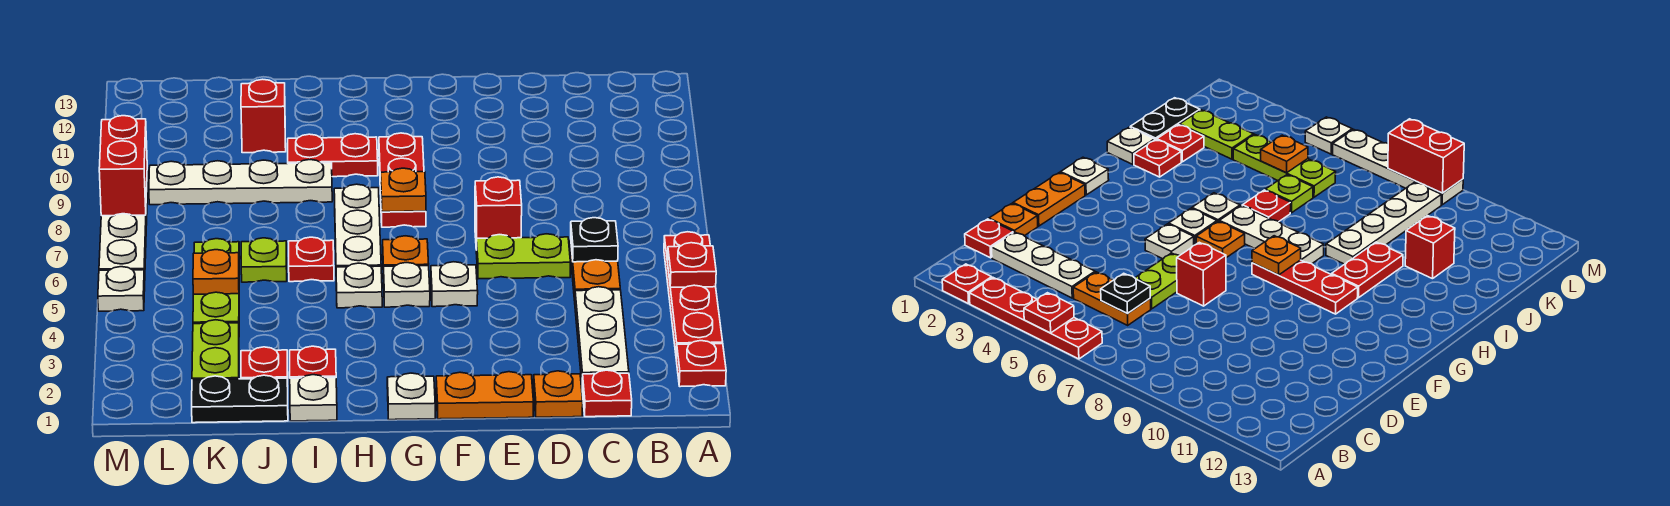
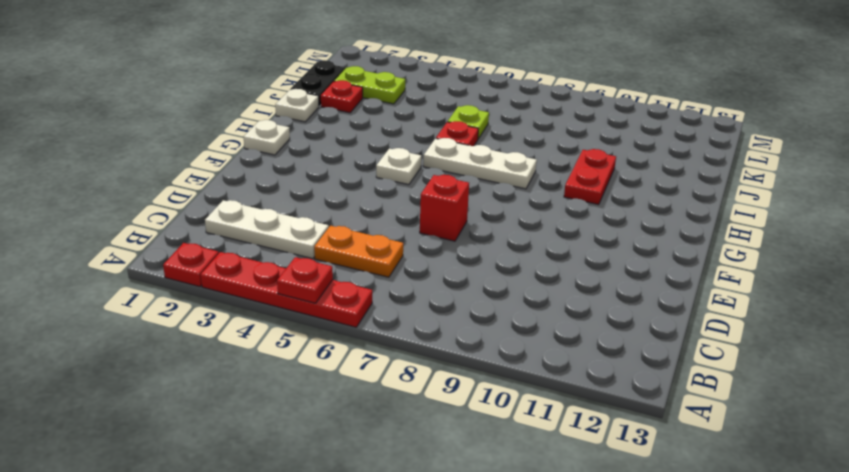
none -> red 1x1 plate [582,370,632,417]
none -> orange 1x1 plate [534,371,583,417]
none -> lime 1x2 plate [476,234,570,279]
none -> orange 1x2 plate [436,372,534,419]

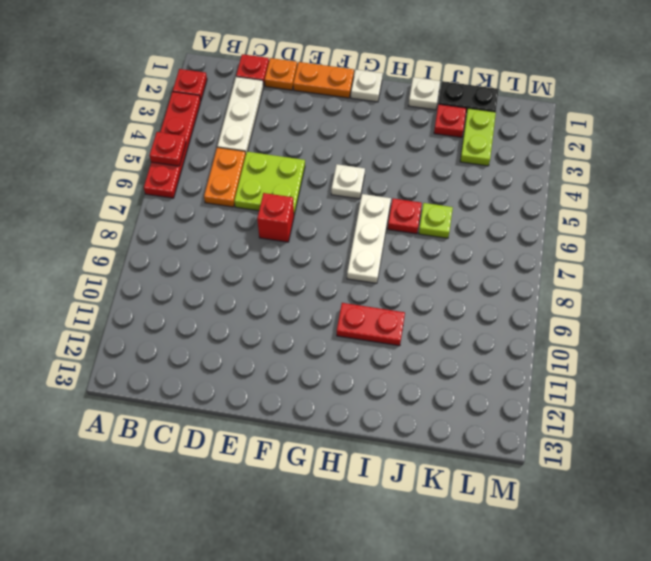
lime 2x2 plate [234,152,305,215] -> lime 1x2 plate [476,234,570,279]
none -> white 1x1 plate [431,262,478,307]
none -> orange 1x1 plate [383,236,429,279]
none -> red 1x3 plate [379,133,426,227]
none -> white 1x1 plate [336,263,382,308]

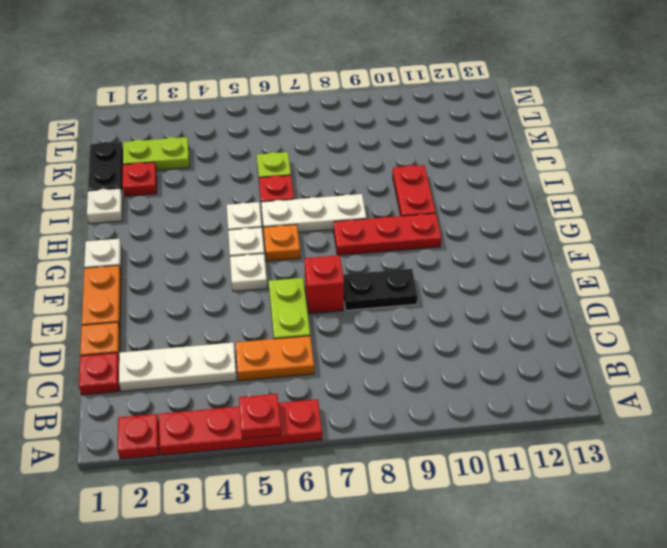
black 1x2 plate [343,269,418,310] -> none
none -> red 1x1 plate [290,346,336,378]
none -> white 1x4 plate [149,160,332,205]
none -> red 1x1 brick [241,79,286,153]
none -> lime 1x3 plate [193,239,240,324]

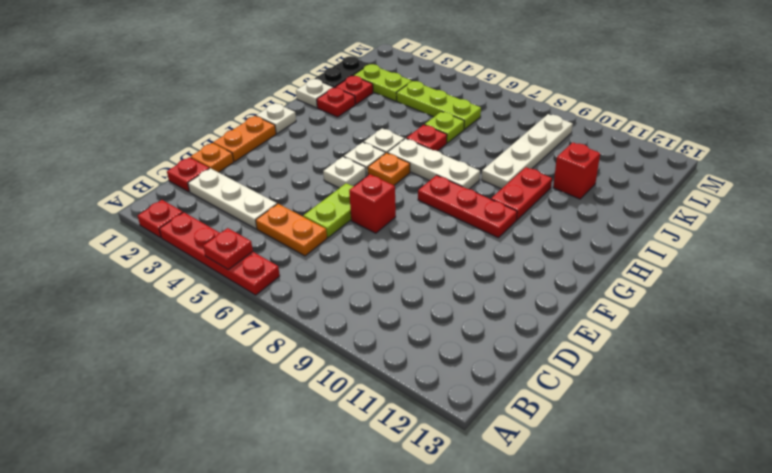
none -> white 1x1 plate [98,267,145,311]
none -> white 1x4 plate [99,170,148,279]
none -> black 1x1 plate [571,218,618,262]
none -> orange 1x1 plate [381,168,426,212]

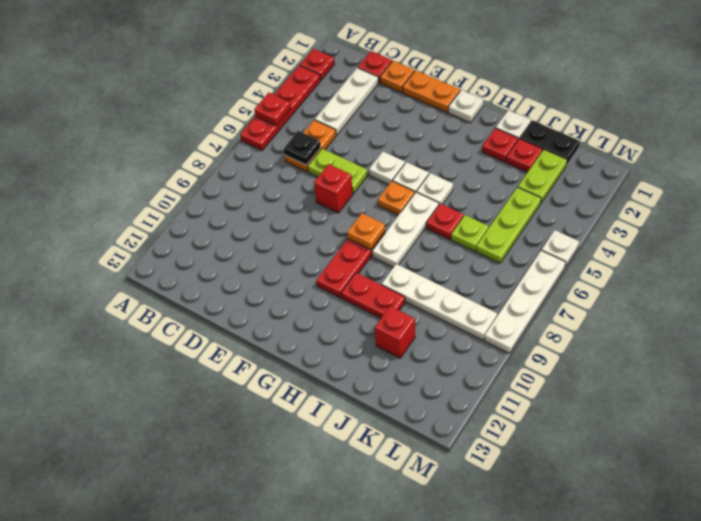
none -> orange 1x1 plate [193,250,239,294]
none -> red 1x2 brick [99,116,147,216]

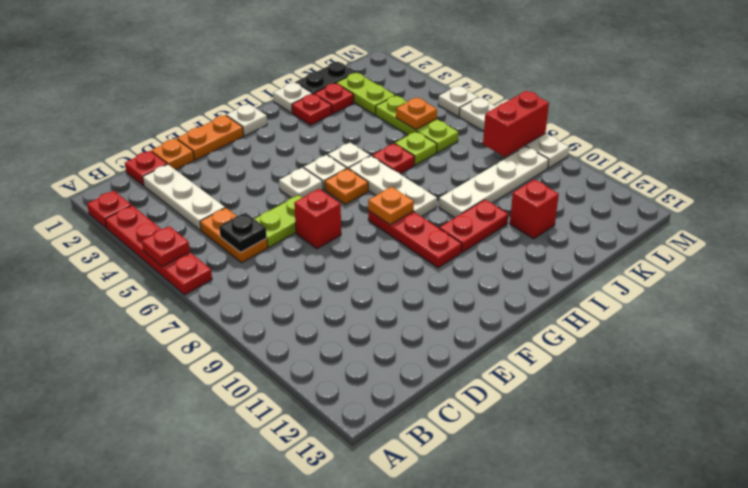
red 1x2 brick [483,91,549,157] -> red 1x2 brick turned to [99,116,147,216]

